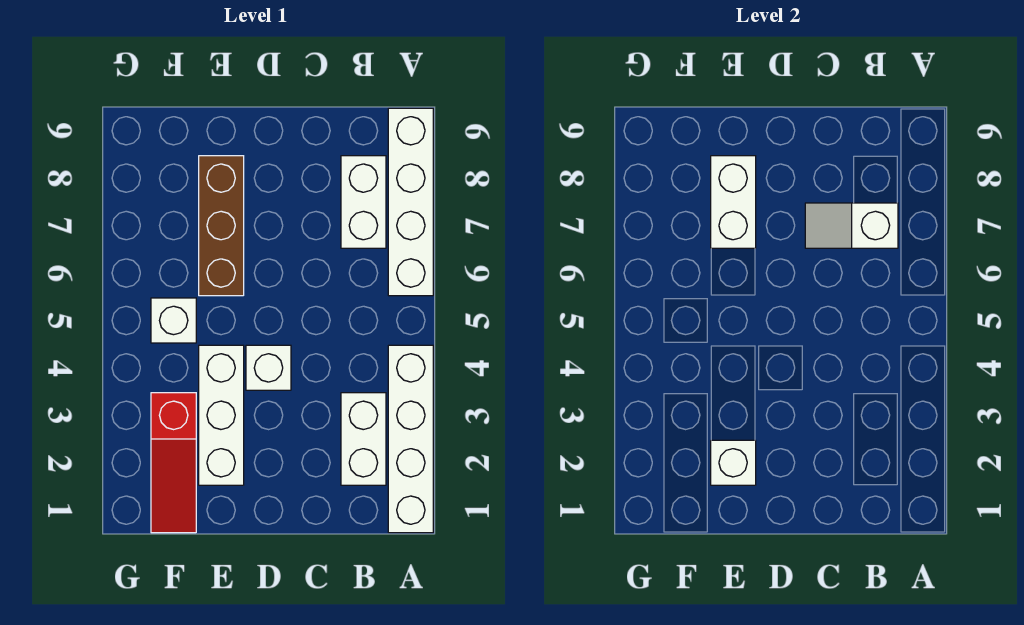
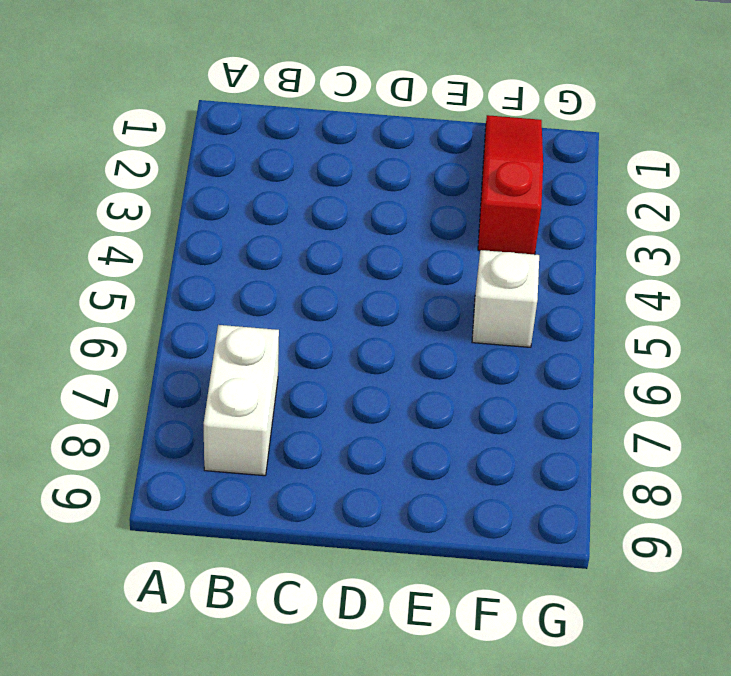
none -> white 1x4 brick [388,345,433,533]
none -> white 1x4 brick [388,108,433,296]
none -> white 1x2 brick [341,393,386,485]

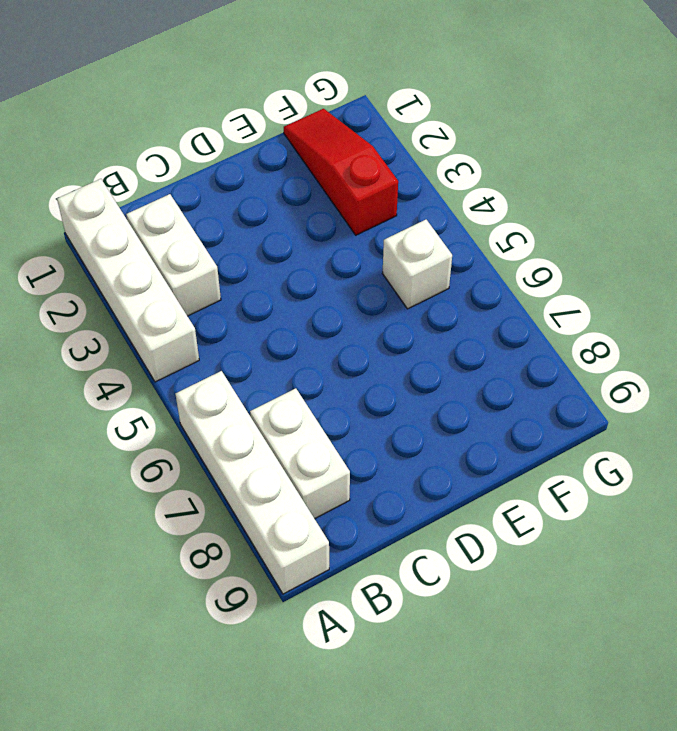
none -> white 1x1 brick [246,345,291,390]
none -> white 1x3 brick [199,345,244,485]
none -> brown 1x3 brick [199,156,244,296]

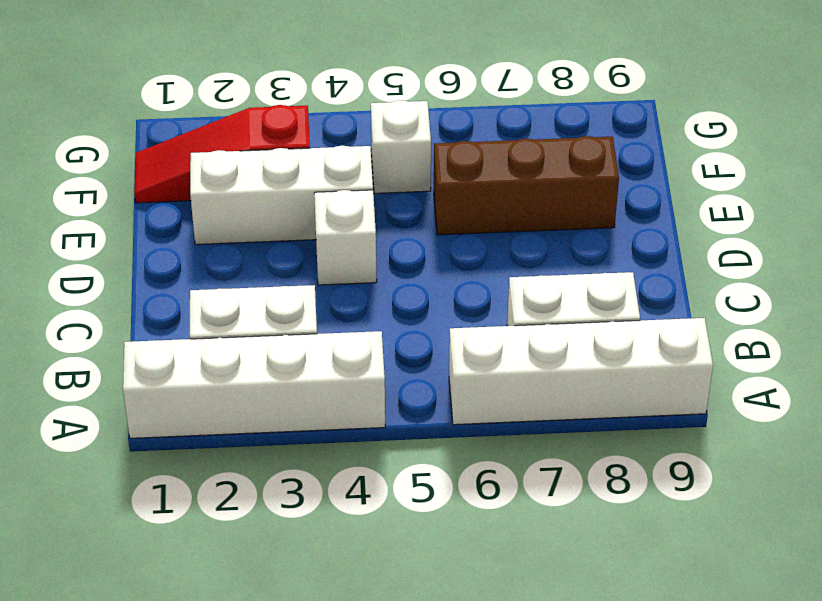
none -> white 1x2 slope [805,203,898,248]
none -> white 1x1 brick [711,440,756,485]
none -> white 1x2 brick [711,156,756,248]

